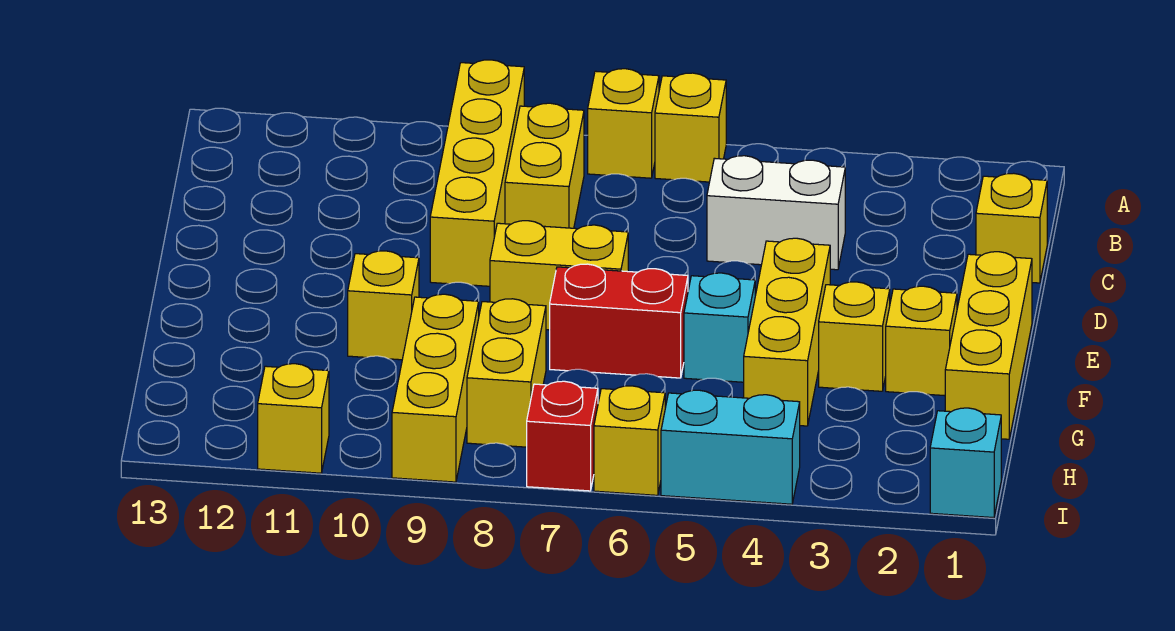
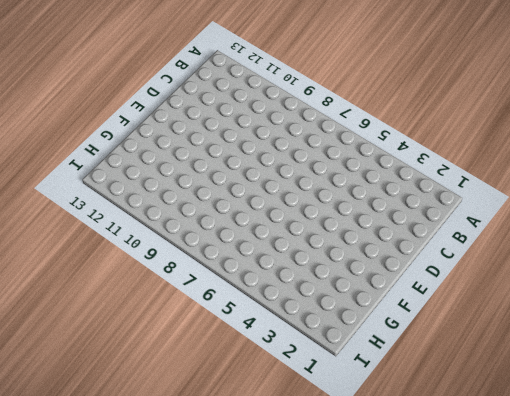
none -> yellow 1x1 brick [655,73,726,182]
none -> yellow 1x1 brick [588,69,659,178]
none -> yellow 1x4 brick [430,60,524,286]

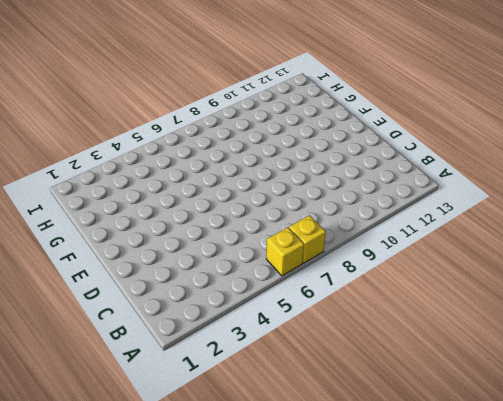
none -> yellow 1x4 brick [430,60,524,286]
none -> yellow 1x2 brick [505,103,584,228]
none -> yellow 1x1 brick [976,173,1047,283]

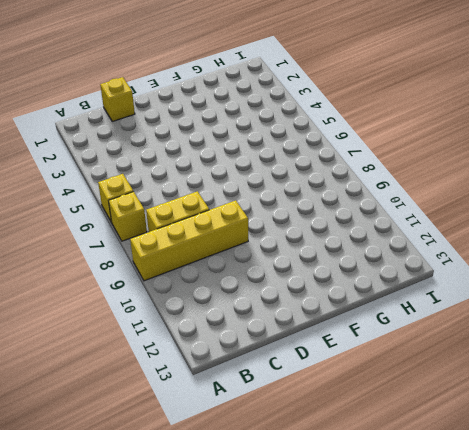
none -> white 1x2 brick [707,156,845,270]
none -> yellow 1x3 brick [945,252,1032,439]
none -> yellow 1x3 brick [744,238,830,426]

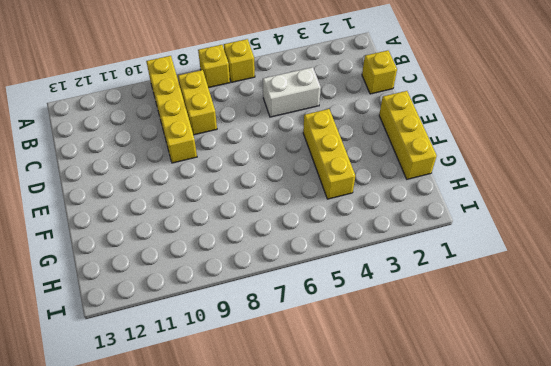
none -> yellow 1x2 brick [490,221,628,330]
none -> yellow 1x1 brick [886,286,957,396]
none -> yellow 1x1 brick [819,282,890,391]

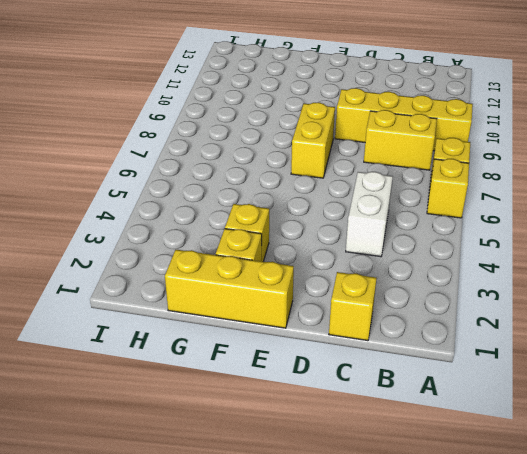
none -> yellow 1x3 brick [744,238,830,426]
none -> cyan 1x1 brick [684,273,755,382]
none -> red 1x2 brick [550,264,688,378]

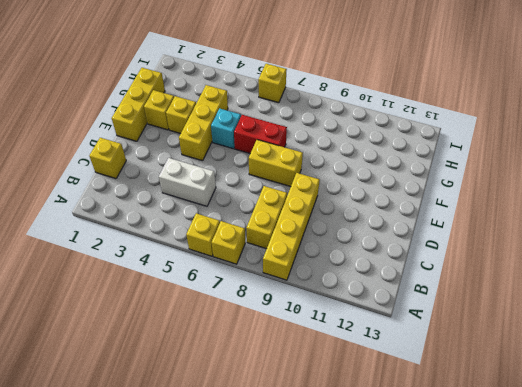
none -> yellow 1x1 brick [348,251,419,360]
none -> yellow 1x2 brick [467,299,546,447]
none -> yellow 1x3 brick [392,294,479,482]

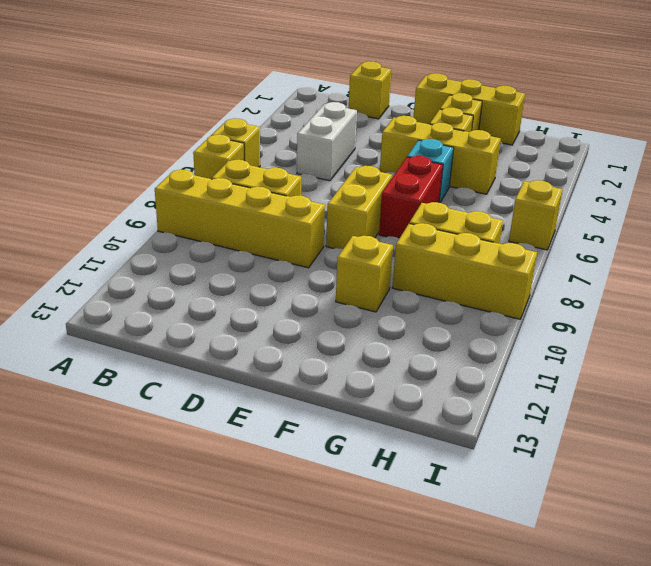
none -> cyan 1x1 brick [930,408,1001,518]
none -> cyan 1x2 brick [661,390,800,504]
none -> red 1x1 brick [527,381,598,491]

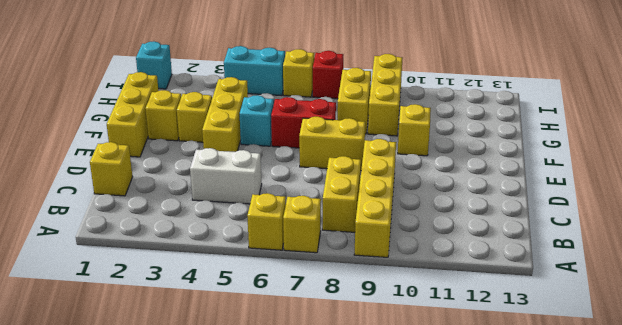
none -> yellow 1x1 brick [258,364,329,473]

